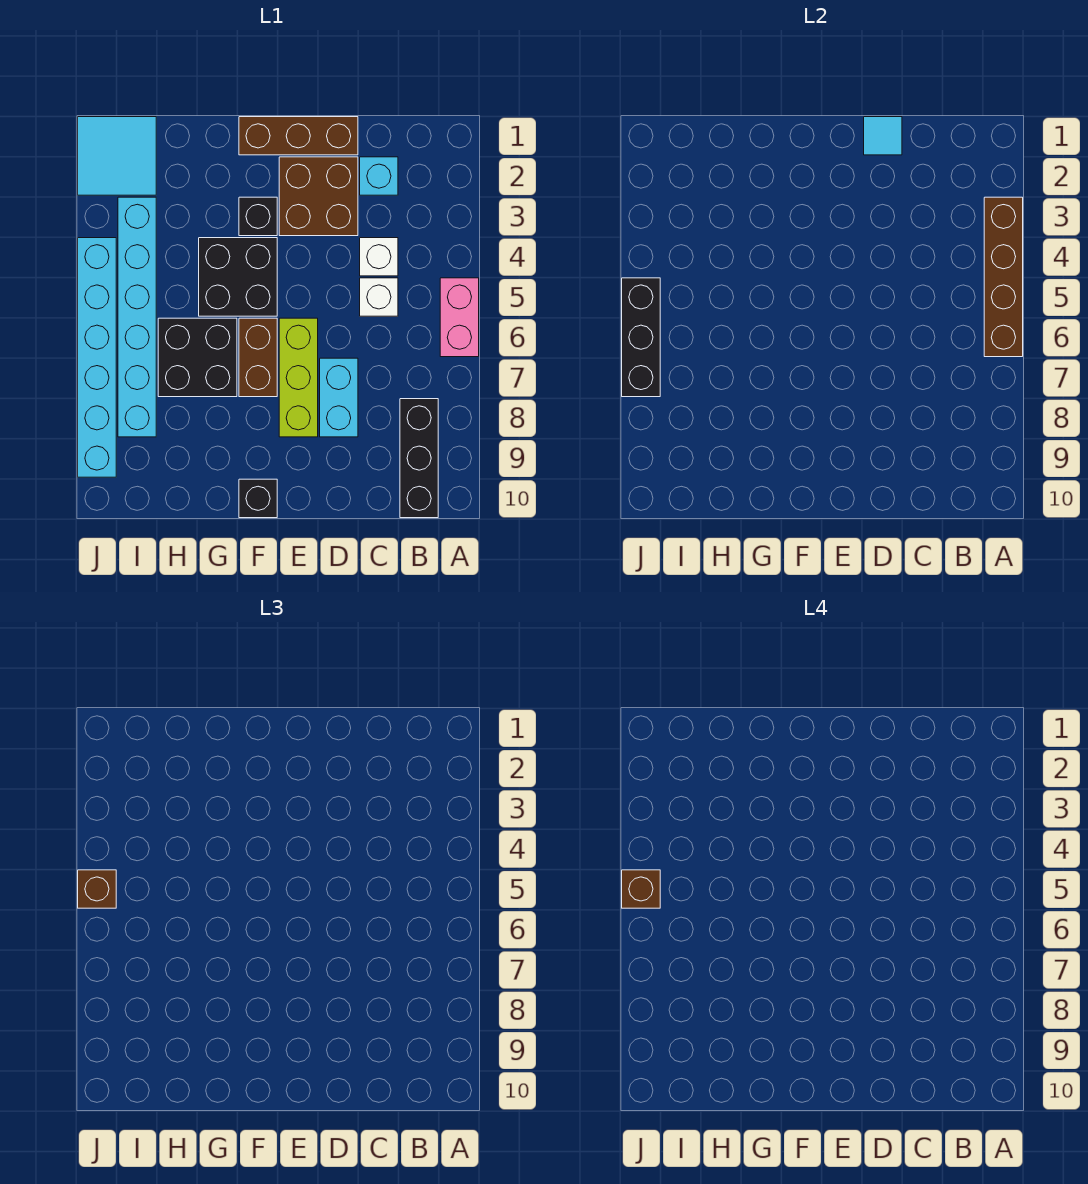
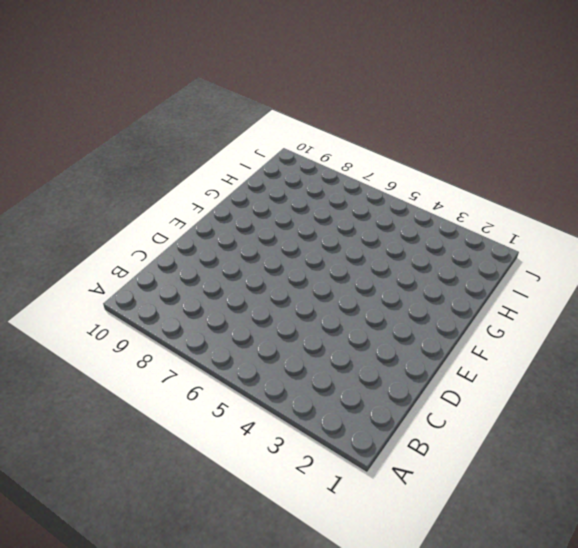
none -> pink 1x2 brick [440,278,479,357]
none -> black 1x3 brick [400,399,438,518]
none -> cyan 1x1 brick [360,157,398,195]

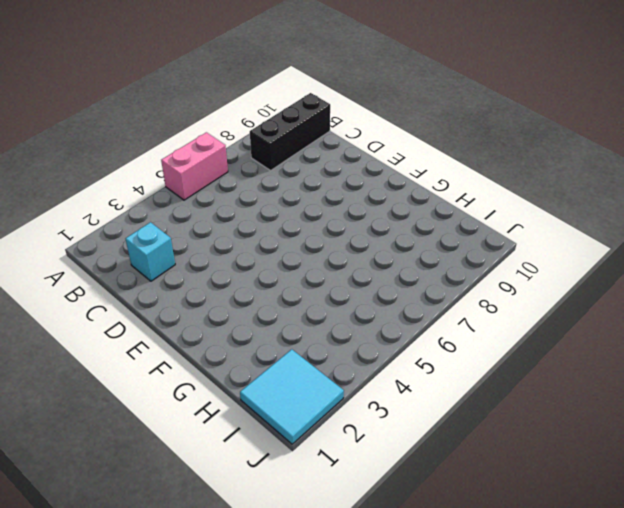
none -> white 1x1 brick [360,238,398,276]
none -> white 1x1 brick [360,278,398,316]
none -> brown 1x3 brick [239,117,358,155]

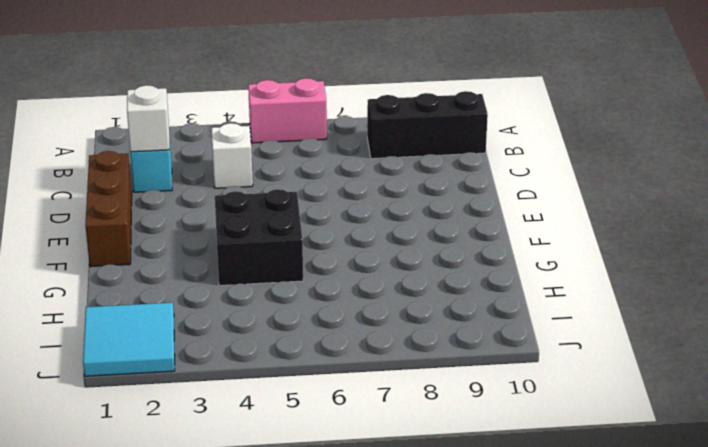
white 1x1 brick [127,85,169,152] -> white 1x1 brick moved to [360,278,398,316]
none -> brown 2x2 brick [279,157,358,236]
none -> cyan 1x2 brick [320,358,358,437]
none -> lime 1x3 brick [279,318,318,437]

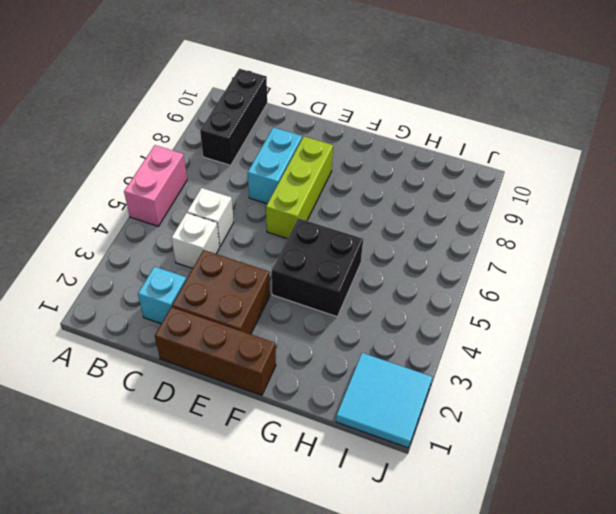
none -> black 1x1 brick [239,197,277,236]
none -> brown 1x2 brick [239,318,277,397]
none -> black 1x1 brick [239,479,277,518]

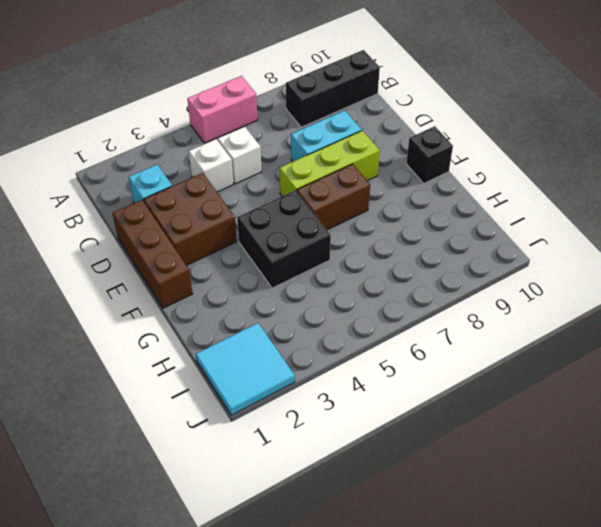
none -> black 1x1 brick [239,197,277,236]
none -> black 2x2 brick [158,318,237,397]
none -> cyan 1x6 brick [118,197,156,437]

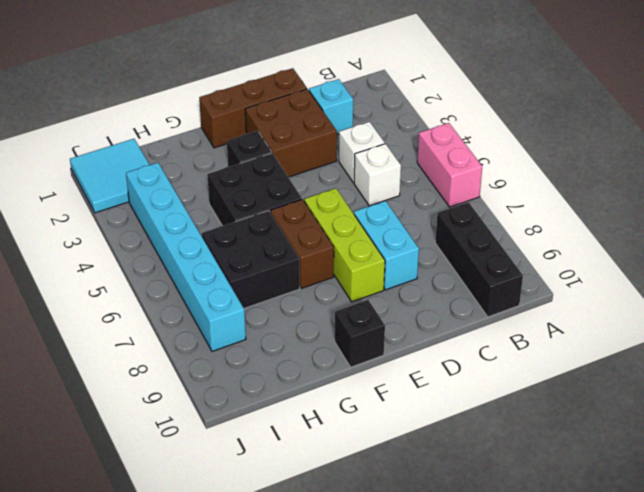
none -> cyan 1x6 brick [78,238,116,477]
none -> brown 1x4 brick [984,197,1023,357]
none -> cyan 1x1 tile [864,117,902,155]

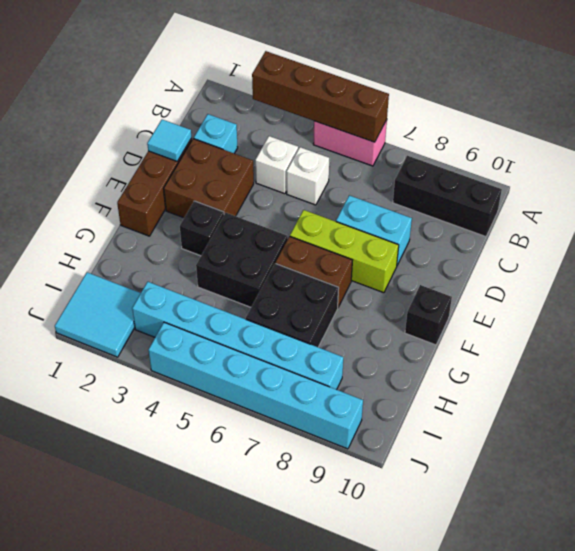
none -> black 1x3 brick [622,278,660,397]
none -> brown 1x1 brick [78,870,116,908]
none -> brown 1x1 brick [622,870,660,908]

